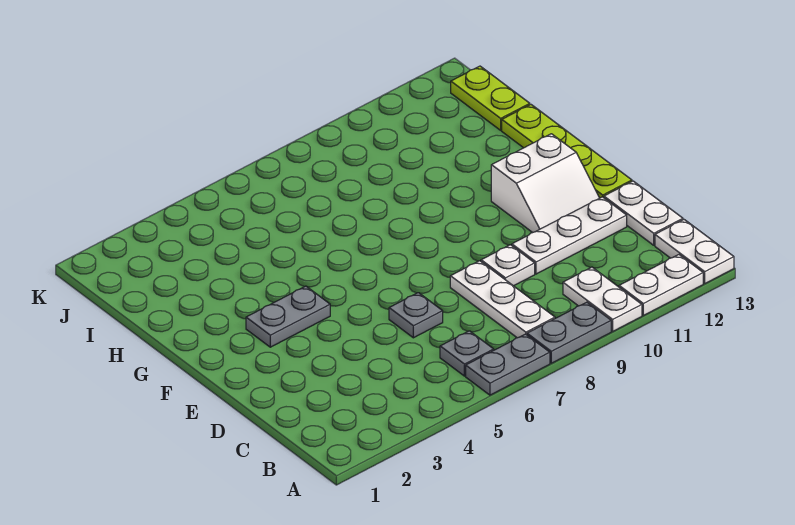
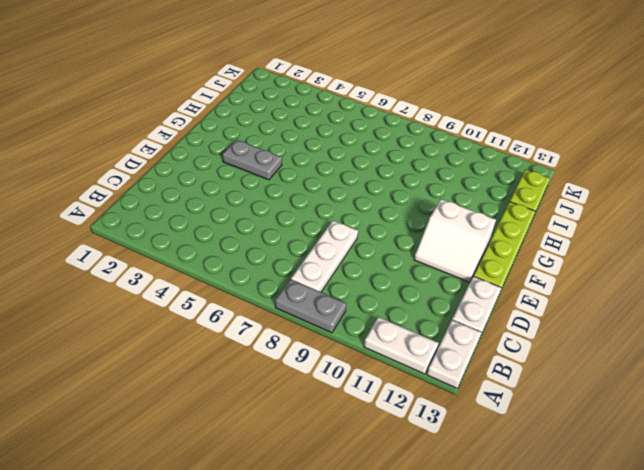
none -> grey 1x2 plate [466,334,550,395]
none -> white 1x2 plate [563,267,642,331]
none -> grey 1x1 plate [440,331,494,376]

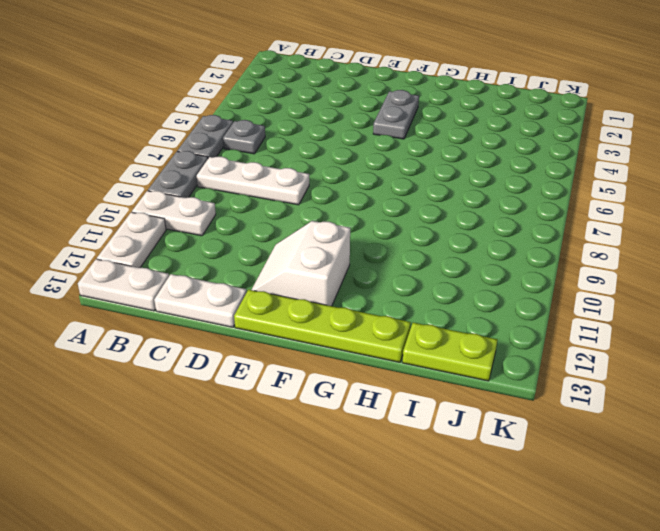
none -> grey 1x1 plate [389,293,443,338]
none -> white 1x1 plate [481,245,535,286]
none -> white 1x3 plate [512,197,627,274]

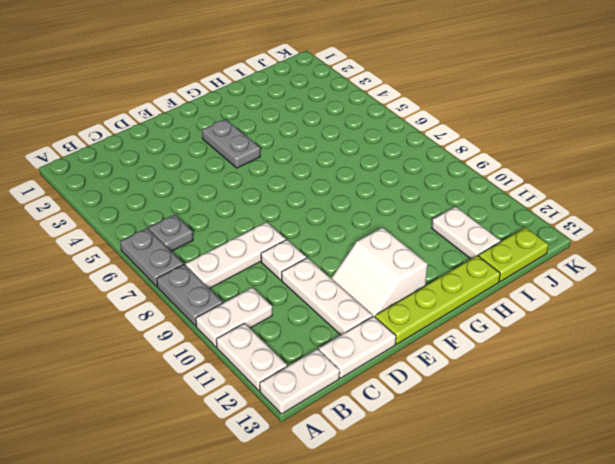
white 1x2 plate [432,206,500,259] -> none
none -> grey 1x1 plate [389,293,443,338]

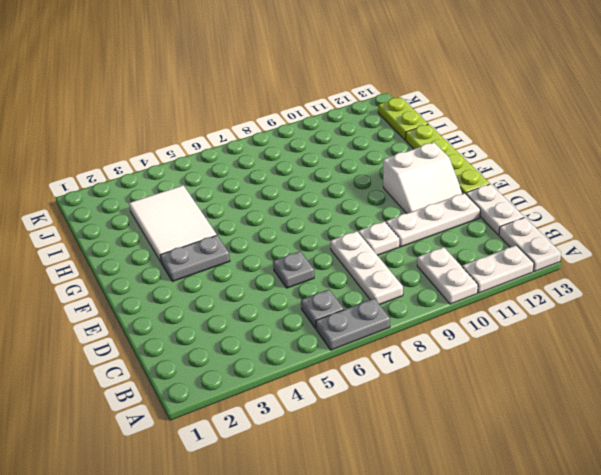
white 2x3 tile [129,185,217,262] -> none
none -> grey 1x2 plate [527,302,611,363]

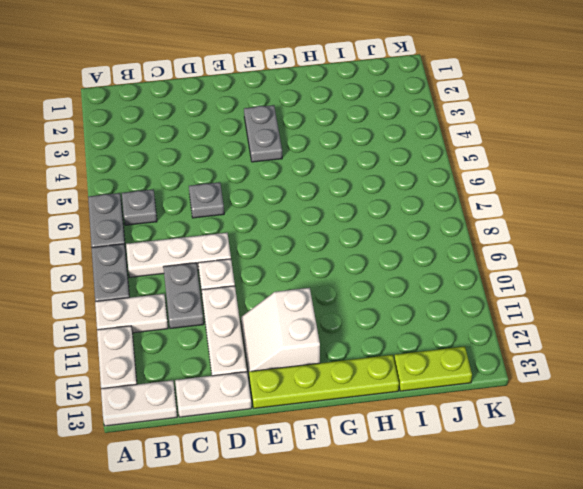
grey 1x2 plate [163,263,204,329] -> none

